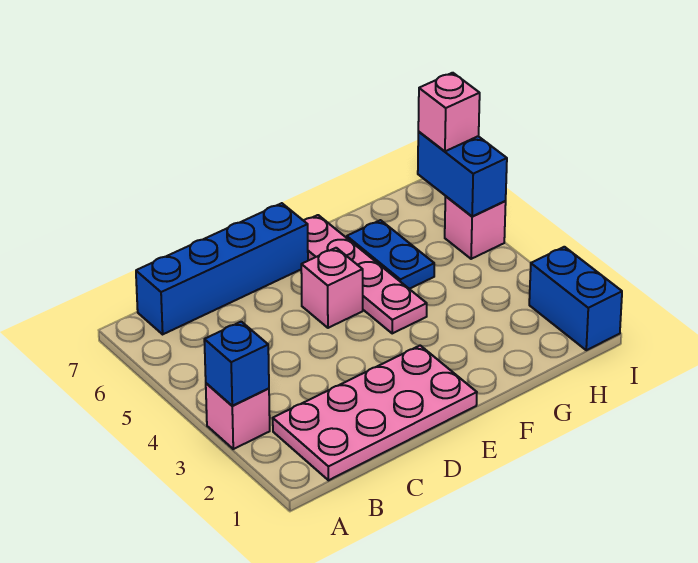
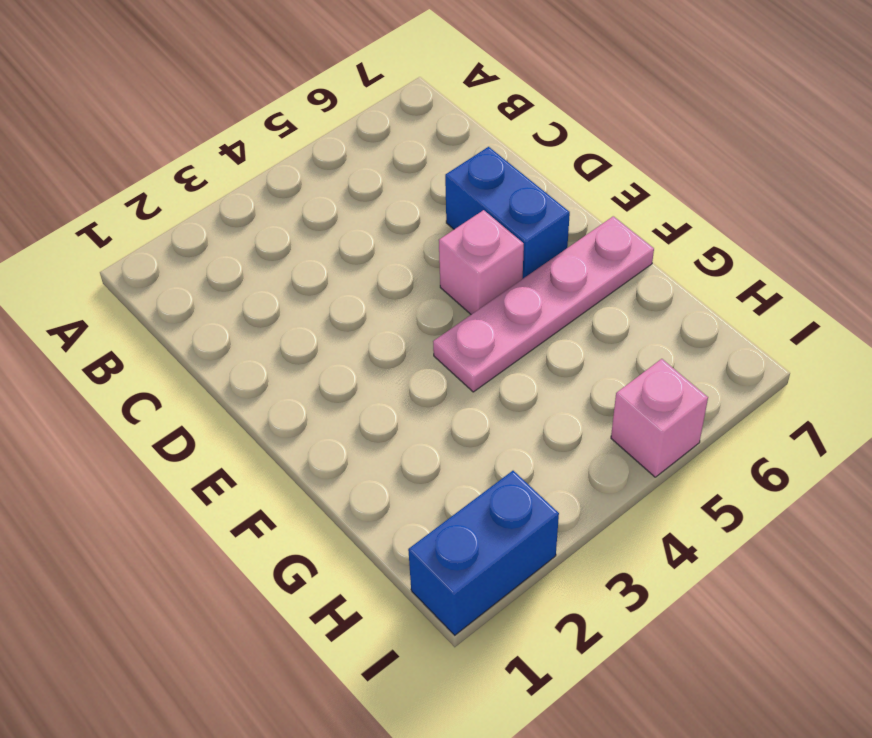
blue 1x2 brick [445,147,570,278] -> blue 1x2 brick turned to [418,131,507,216]
none -> pink 1x1 brick [206,383,270,449]
none -> pink 2x4 plate [273,346,477,480]

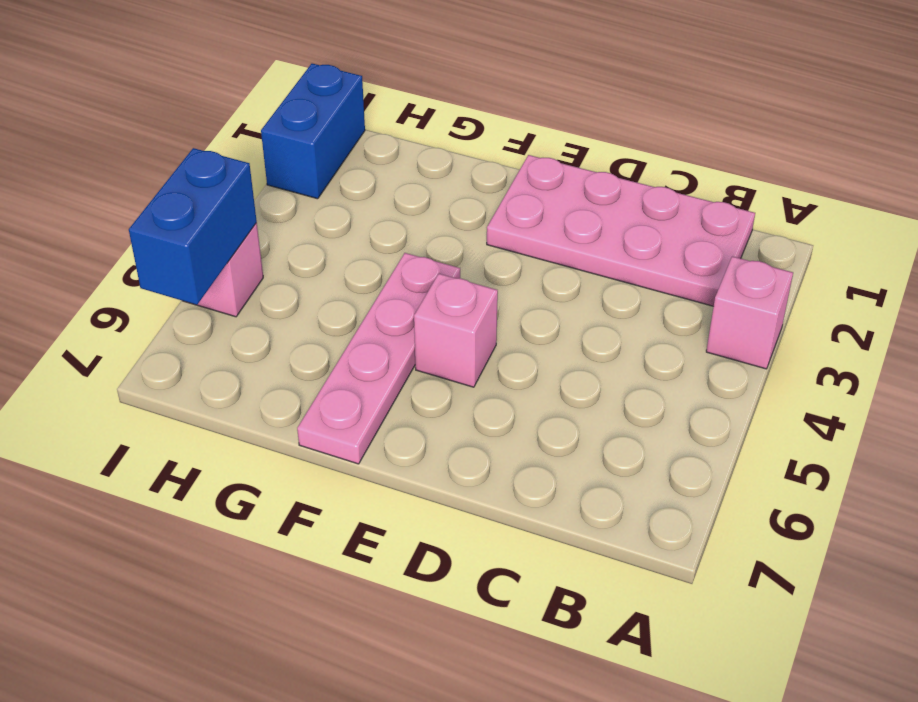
none -> blue 1x4 brick [136,203,308,334]
none -> blue 1x2 plate [347,220,434,289]

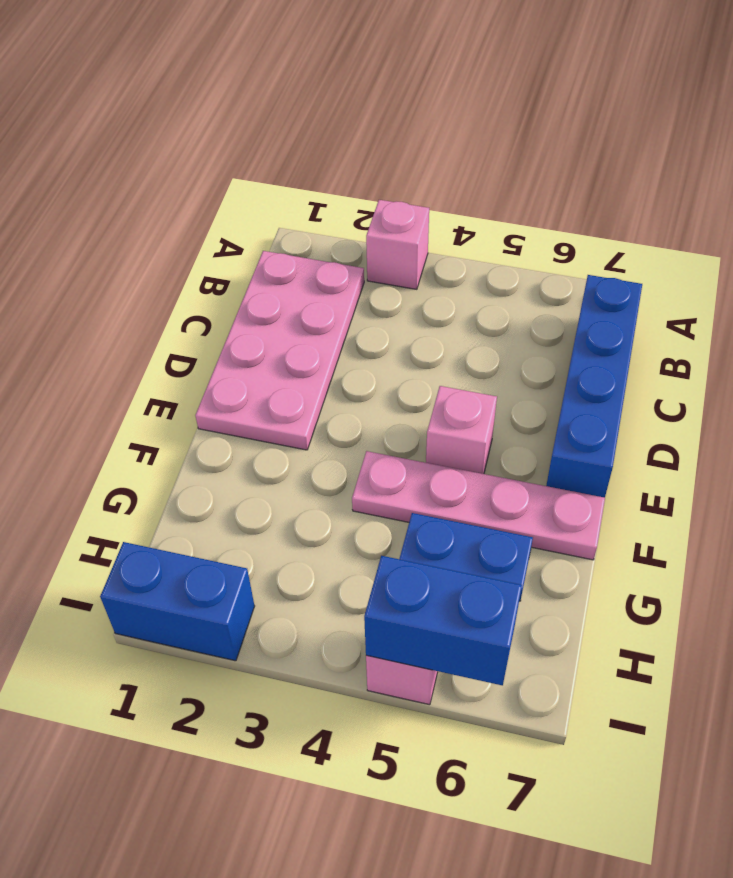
none -> blue 1x1 brick [204,322,269,406]
none -> pink 1x1 brick [418,73,480,151]

